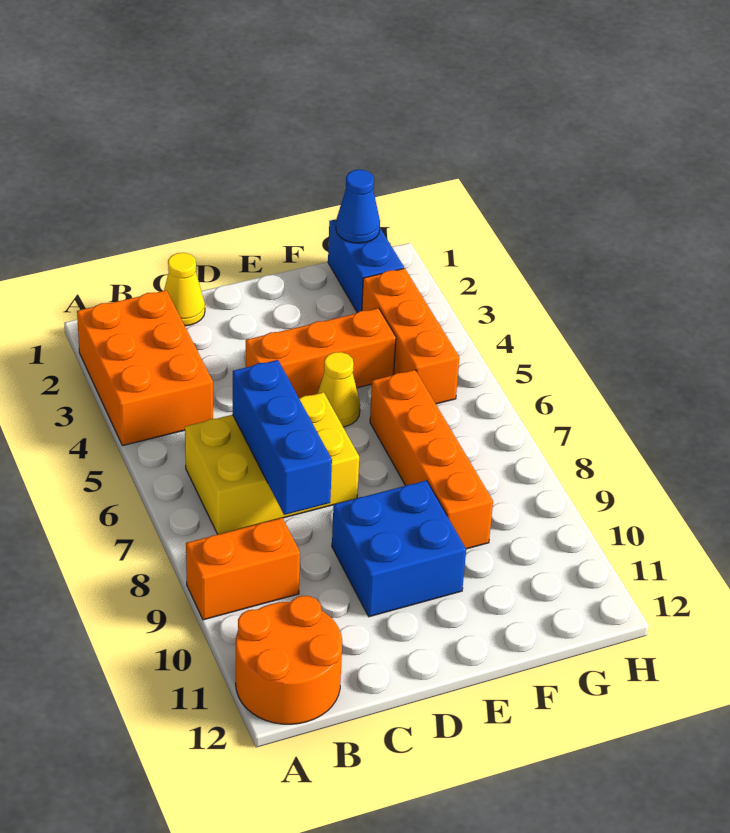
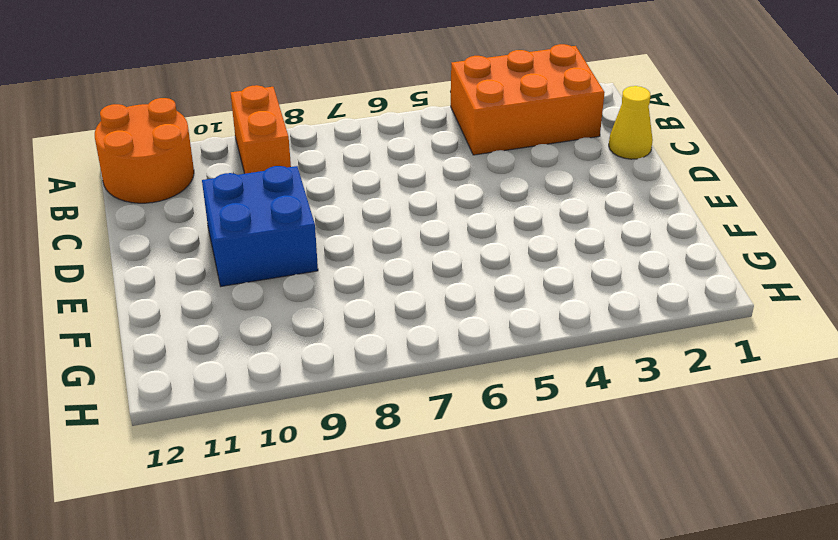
none -> yellow 2x3 brick [185,392,359,534]
none -> orange 1x3 brick [246,308,396,398]
none -> yellow 1x1 cone [317,352,360,427]

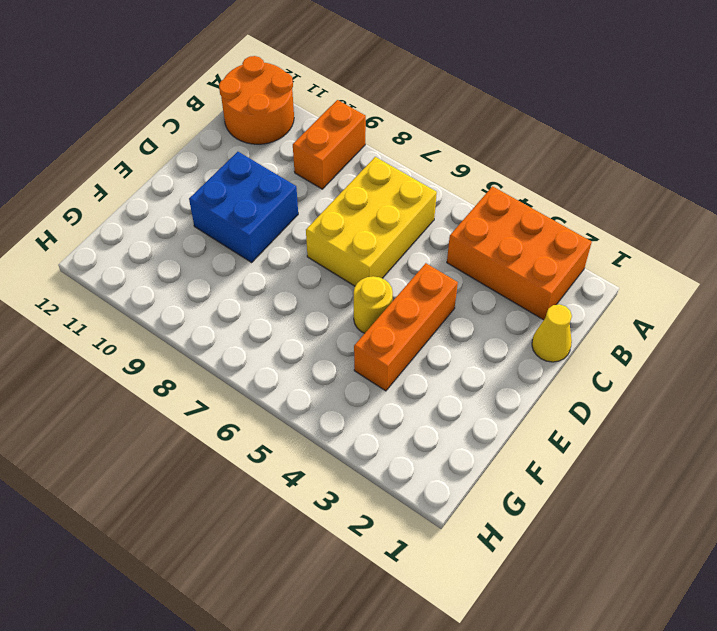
yellow 1x1 round brick [354,276,393,333] -> yellow 1x1 cone [317,352,360,427]
none -> orange 1x4 brick [370,370,493,549]
none -> blue 1x2 brick [328,219,404,313]
none -> orange 1x3 brick [362,268,459,404]

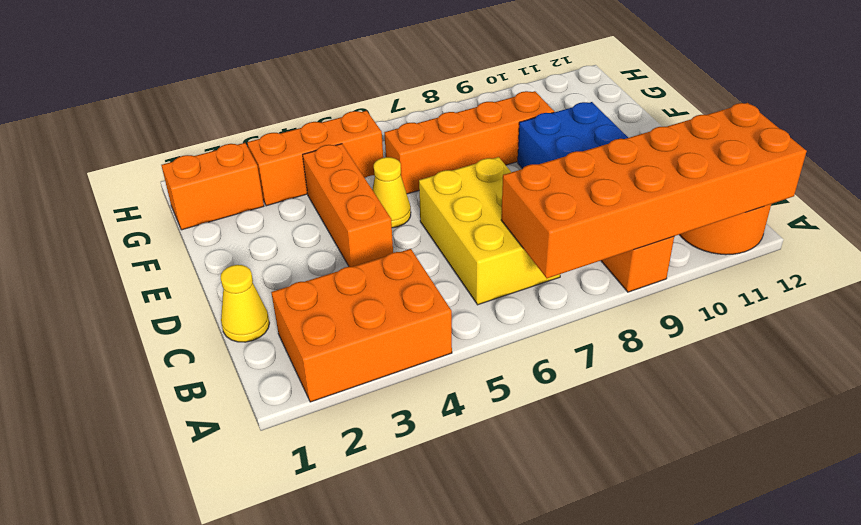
orange 2x6 brick [501,103,807,278] -> none
orange 1x2 brick [161,143,264,230] -> blue 1x2 brick [328,219,404,313]
none -> blue 1x3 brick [233,360,332,515]
none -> blue 1x1 cone [336,170,380,243]

